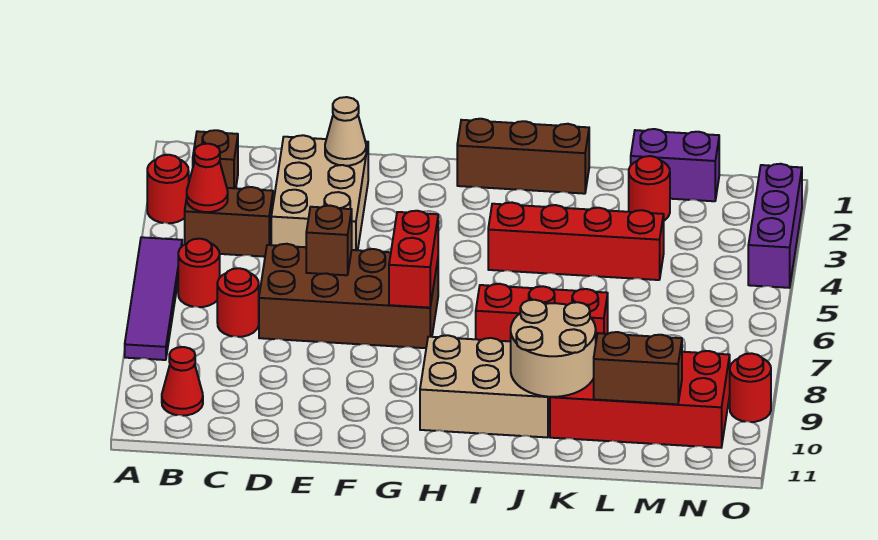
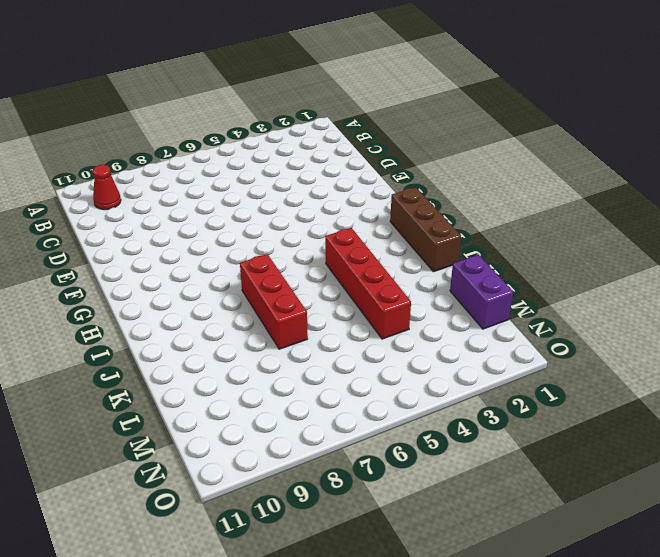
none -> red 1x1 round brick [147,155,189,223]
none -> purple 1x4 tile [125,237,182,360]
none -> brown 1x1 brick [193,130,238,188]

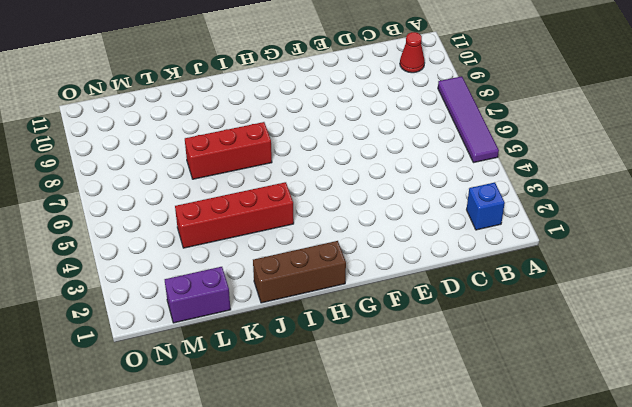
blue 1x1 brick [467,182,505,230] -> brown 1x1 brick [193,130,238,188]
none -> red 1x1 round brick [147,155,189,223]
none -> brown 1x2 brick [185,187,273,257]
none -> red 1x1 round brick [178,239,220,307]

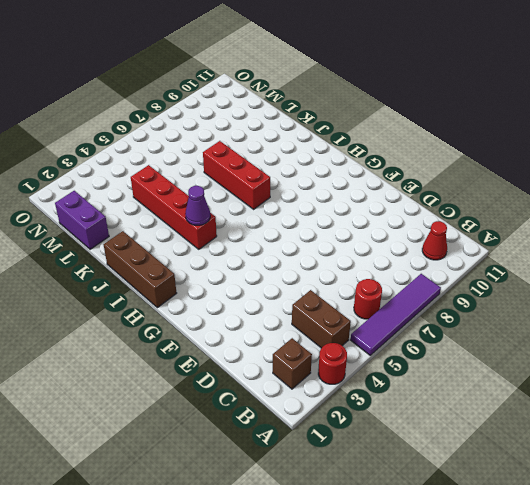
purple 1x1 cone [185,186,210,225] -> none
none -> red 1x1 round brick [217,268,259,337]
none -> tan 2x3 brick [271,135,368,250]
none -> brown 2x4 brick [259,244,438,348]

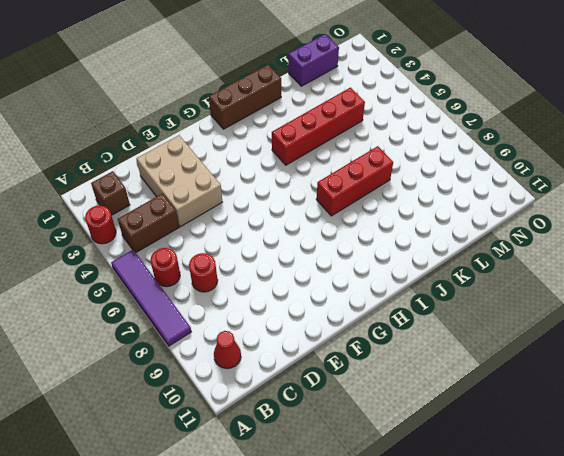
none -> brown 2x4 brick [259,244,438,348]
none -> tan 2x3 brick [420,335,550,437]
none -> red 2x4 brick [550,351,730,448]

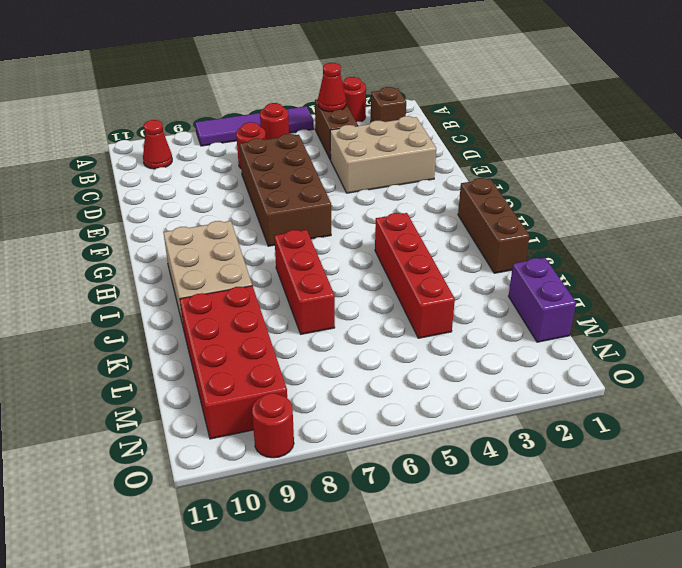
none -> red 1x1 round brick [629,156,670,221]
none -> purple 1x3 brick [748,164,802,288]
none -> tan 1x1 cone [325,97,366,166]

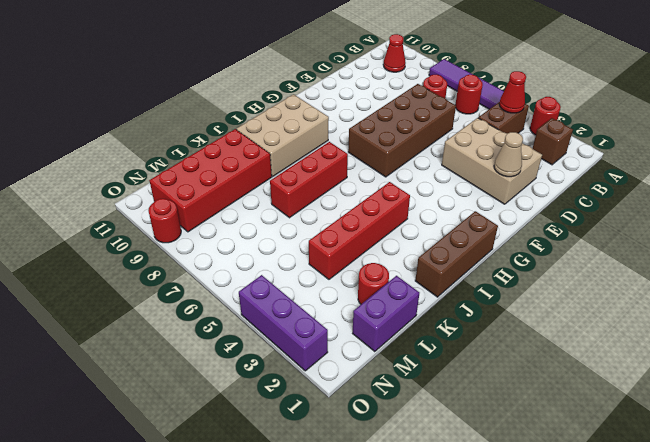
none -> brown 1x1 brick [306,206,352,275]
none -> red 1x2 brick [389,211,438,308]
none -> tan 2x2 round brick [511,300,596,397]

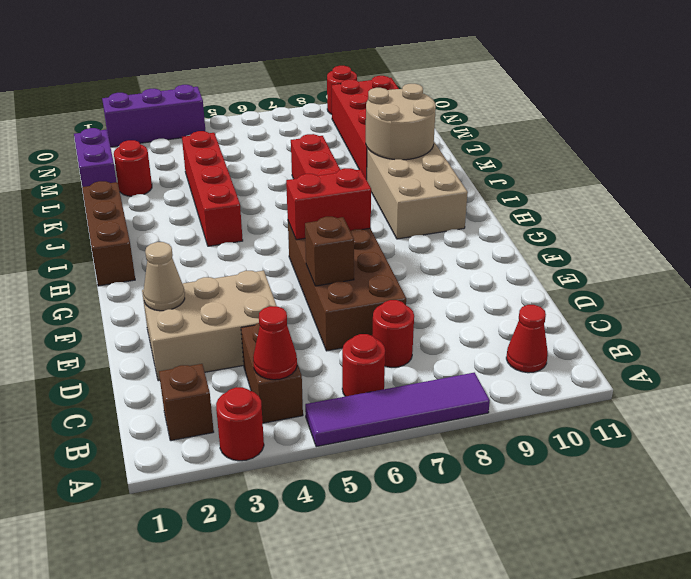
none -> brown 1x2 brick [594,332,682,404]

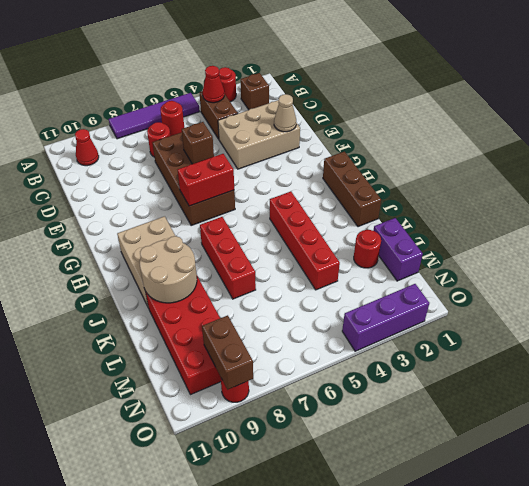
brown 1x2 brick [202,315,253,390] -> brown 1x2 brick moved to [594,332,682,404]

